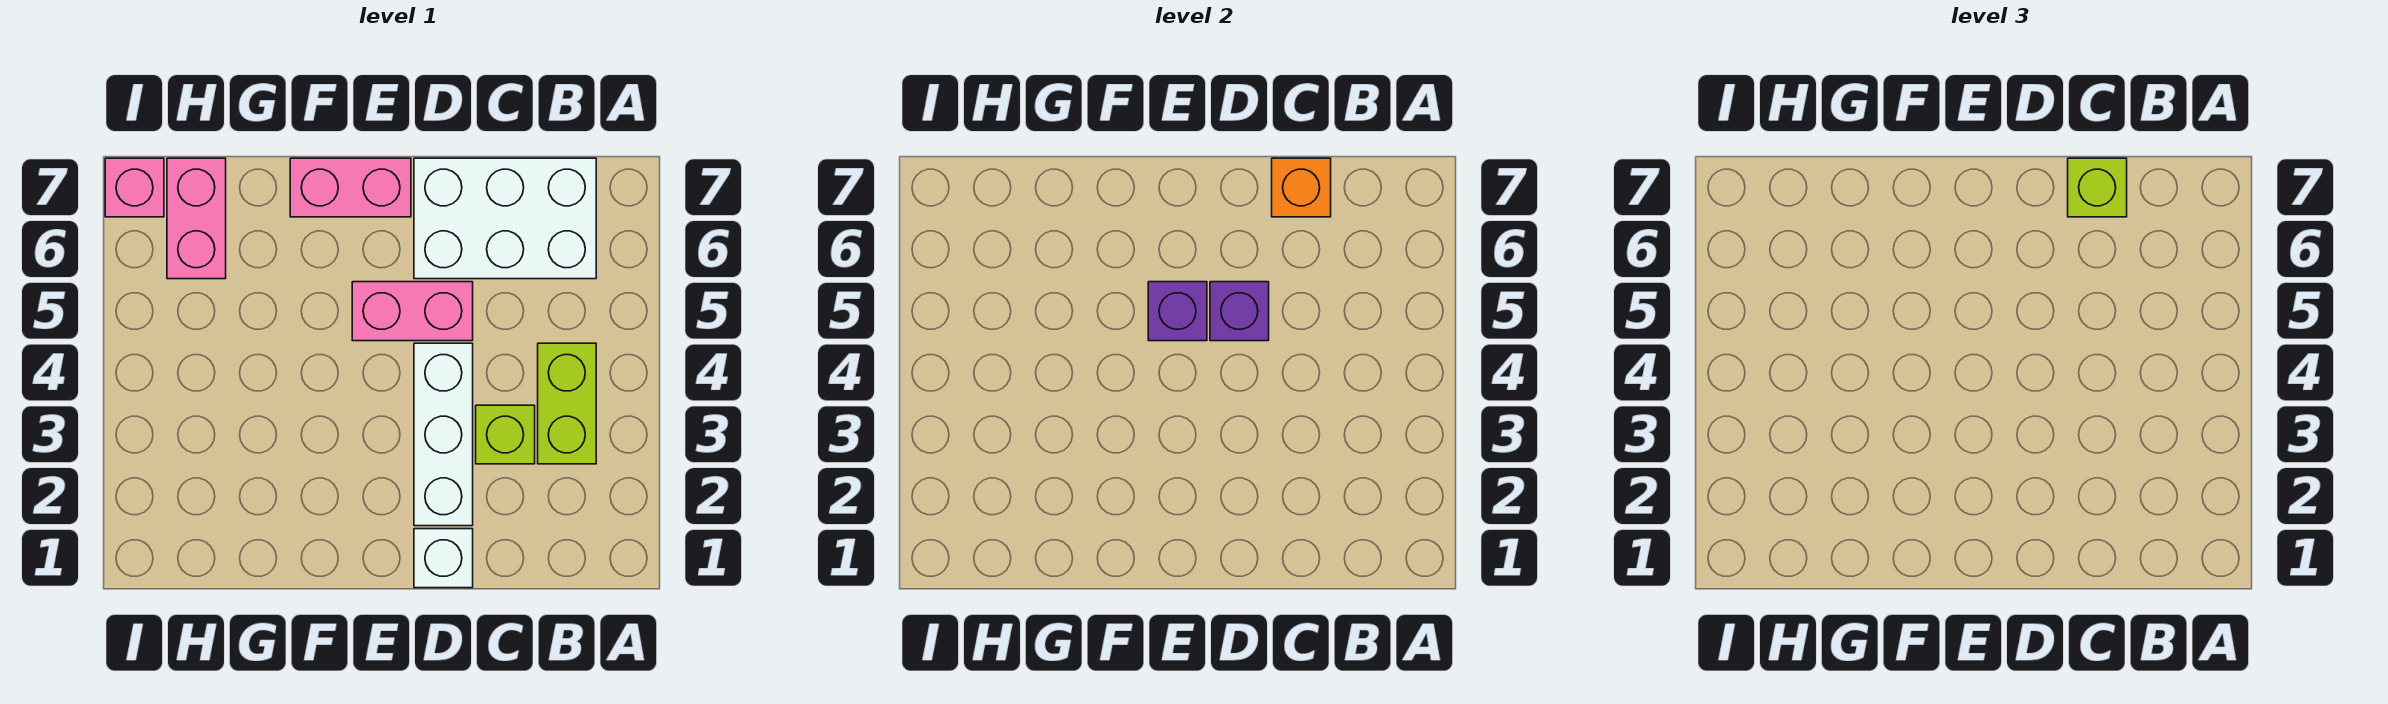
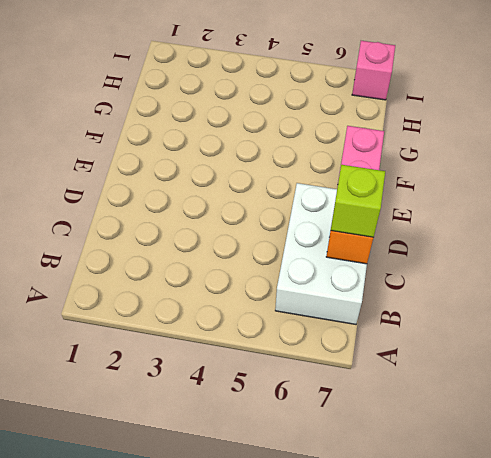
none -> lime 1x2 brick [538,343,596,464]
none -> lime 1x1 brick [476,405,535,464]
none -> white 1x1 brick [414,529,473,588]

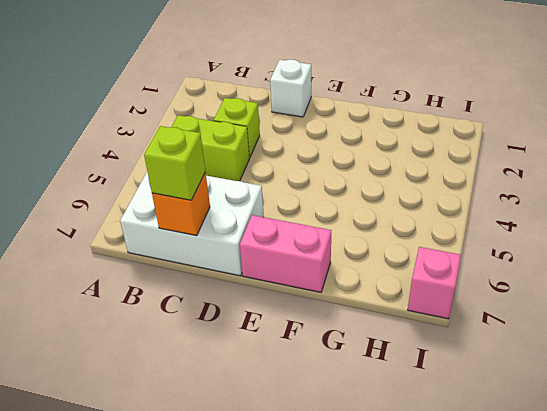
lime 1x2 brick [172,115,249,181] -> lime 1x2 brick turned to [538,343,596,464]
none -> white 1x3 brick [414,343,473,526]
none -> pink 1x2 brick [352,282,473,341]
none -> pink 1x2 brick [167,158,226,279]

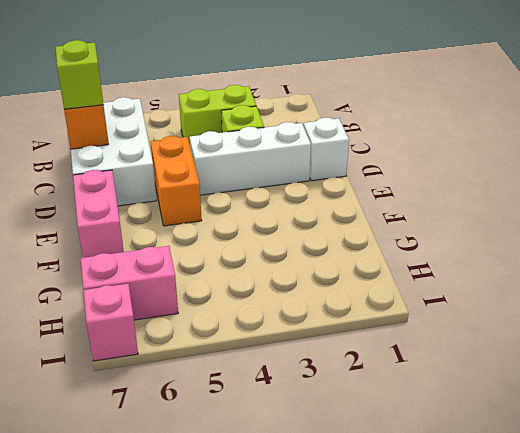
orange 1x2 brick [151,136,202,226] -> pink 1x2 brick [352,282,473,341]
none -> purple 1x1 brick [1210,282,1269,341]
none -> purple 1x1 brick [1148,282,1207,341]

